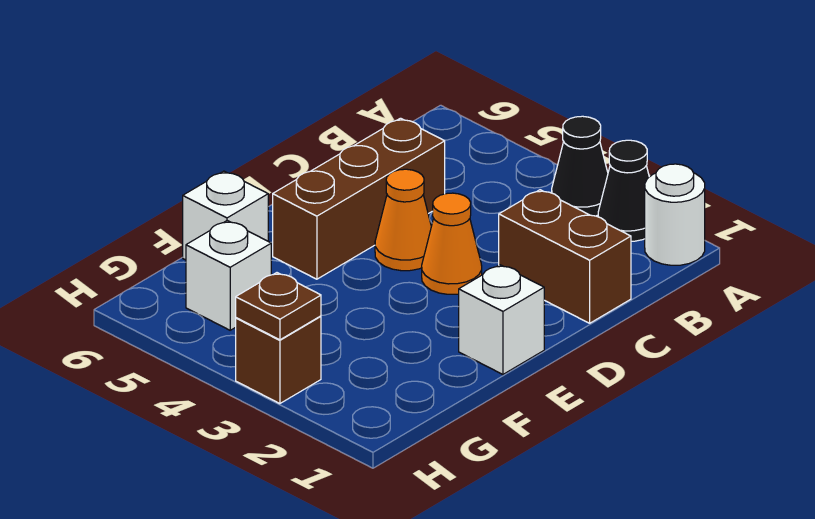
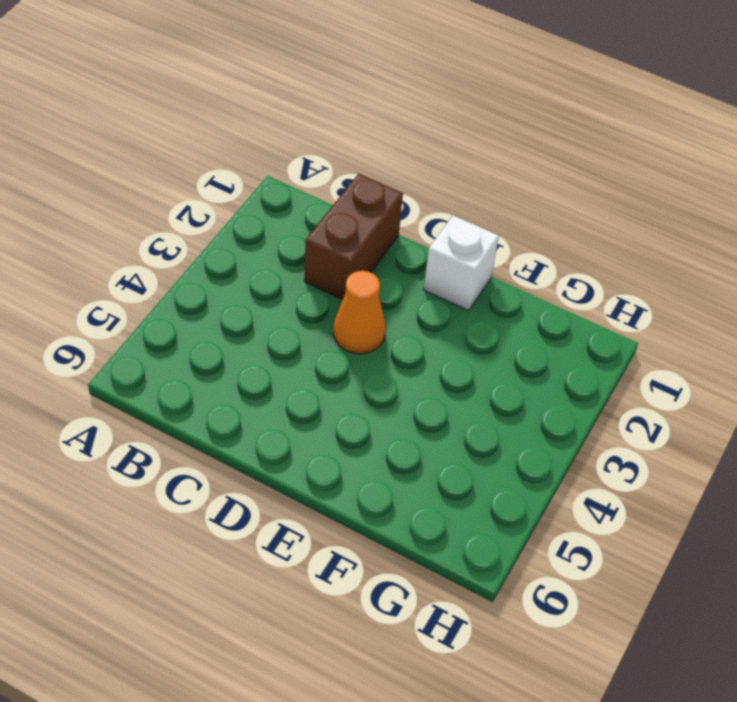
none -> white 1x1 round brick [645,164,705,265]
none -> black 1x1 cone [598,140,649,241]
none -> black 1x1 cone [552,116,608,216]

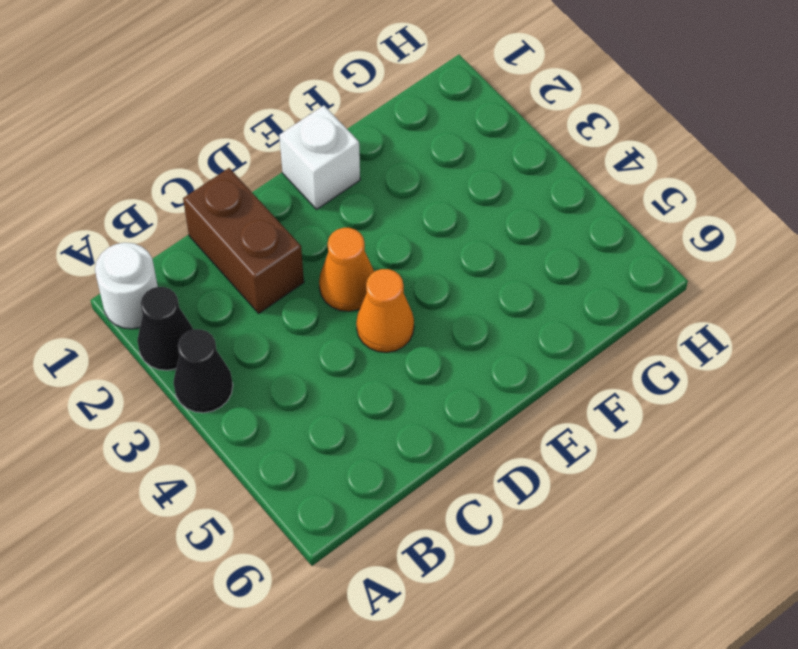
none -> brown 1x3 brick [273,118,445,279]
none -> white 1x1 brick [183,171,268,260]
none -> white 1x1 brick [186,221,271,330]

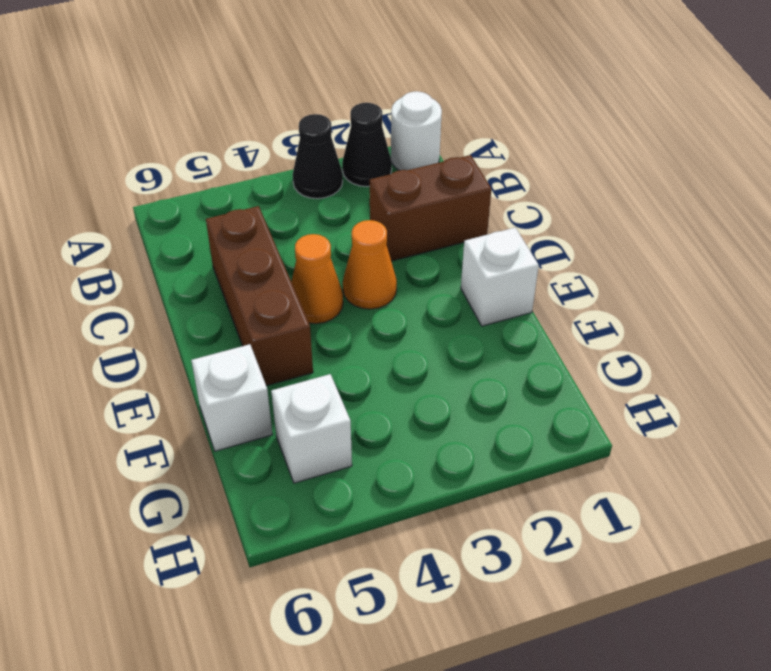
none -> brown 1x1 brick [236,316,321,404]
none -> brown 1x1 plate [236,273,321,340]

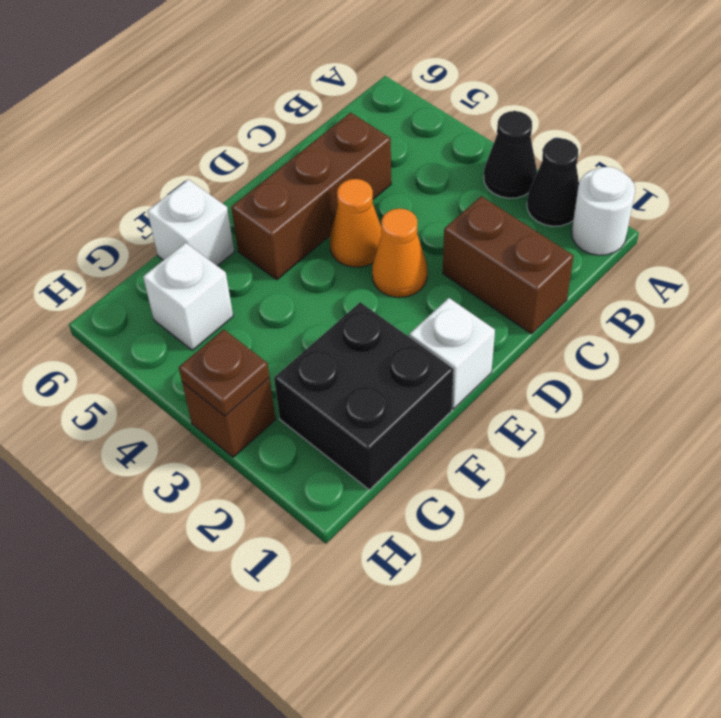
black 2x2 brick [274,302,454,490] -> none

